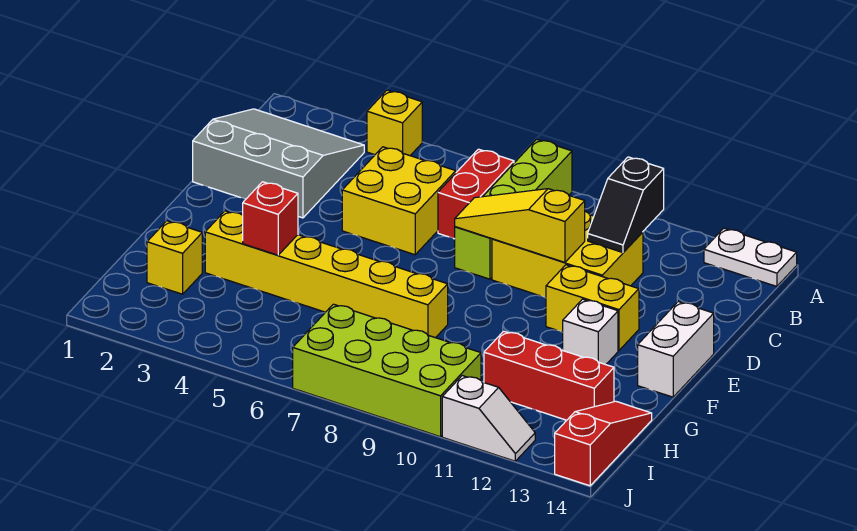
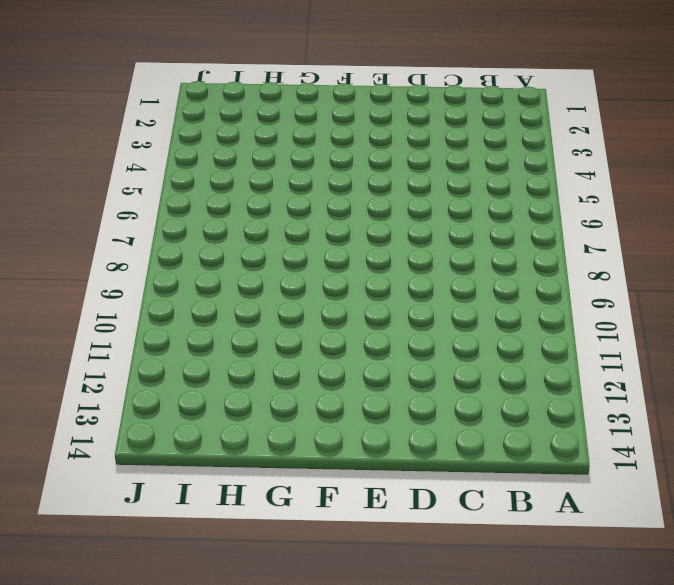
none -> yellow 1x1 brick [367,90,422,156]
none -> lime 1x4 brick [455,139,572,279]
none -> white 1x2 plate [704,228,797,286]

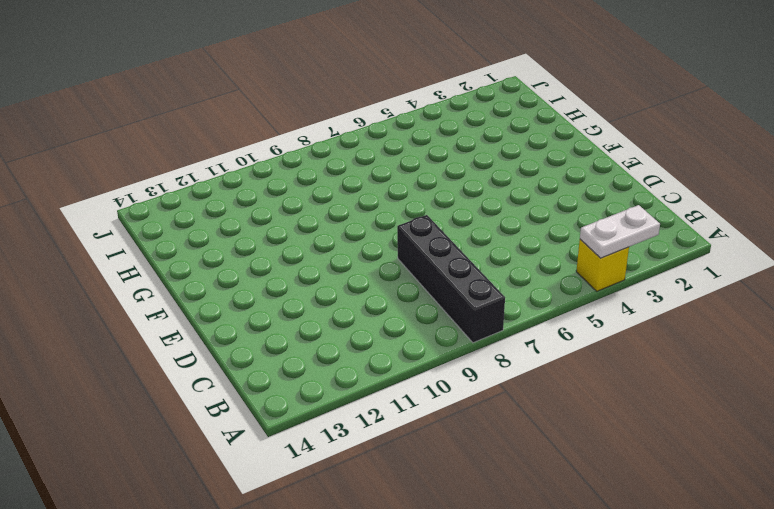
white 1x2 plate [580,205,660,258] -> white 1x2 plate moved to [704,228,797,286]
black 1x4 brick [397,215,505,343] -> lime 1x4 brick [455,139,572,279]
none -> grey 3x3 slope [193,109,364,218]
none -> red 1x2 brick [438,149,514,239]
none -> yellow 2x2 brick [342,147,456,255]

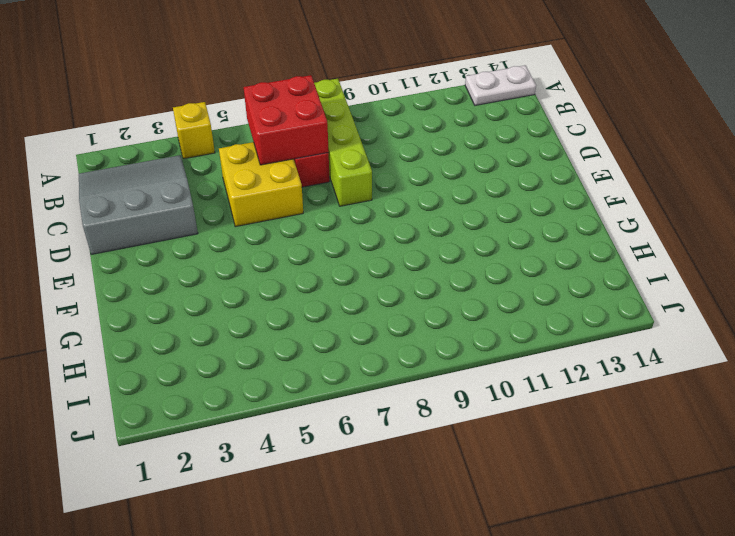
red 2x2 brick [244,75,329,165] -> none
none -> yellow 2x3 brick [492,211,643,298]
none -> yellow 1x2 brick [546,265,639,350]
none -> white 1x2 brick [638,302,714,397]

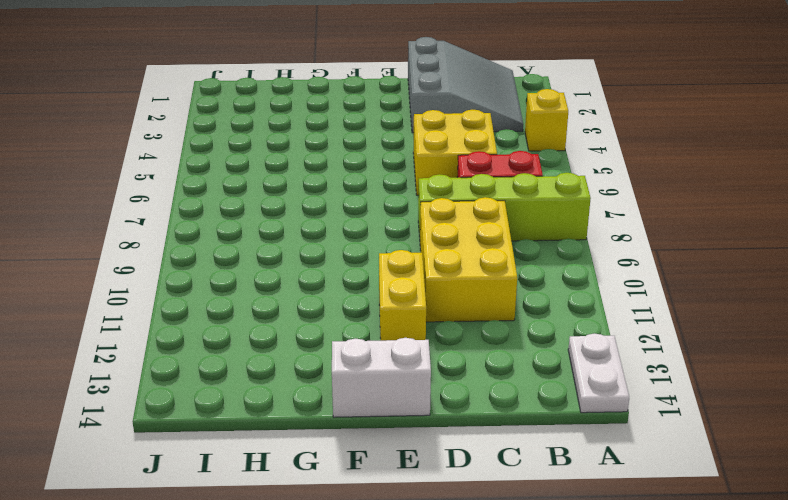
none -> white 1x1 brick [563,299,618,365]
none -> yellow 1x6 brick [205,211,448,338]
none -> yellow 1x1 brick [147,221,202,294]

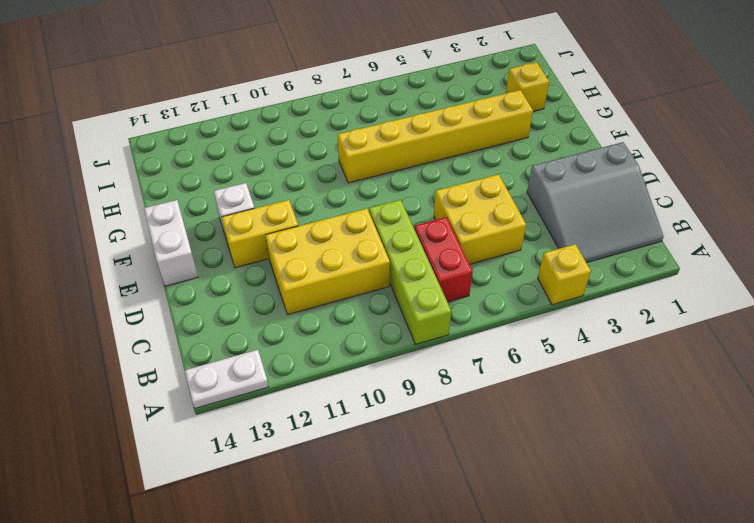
none -> red 1x3 brick [484,331,614,420]
none -> red 1x3 slope [555,401,652,486]
none -> lime 2x4 brick [293,304,481,437]

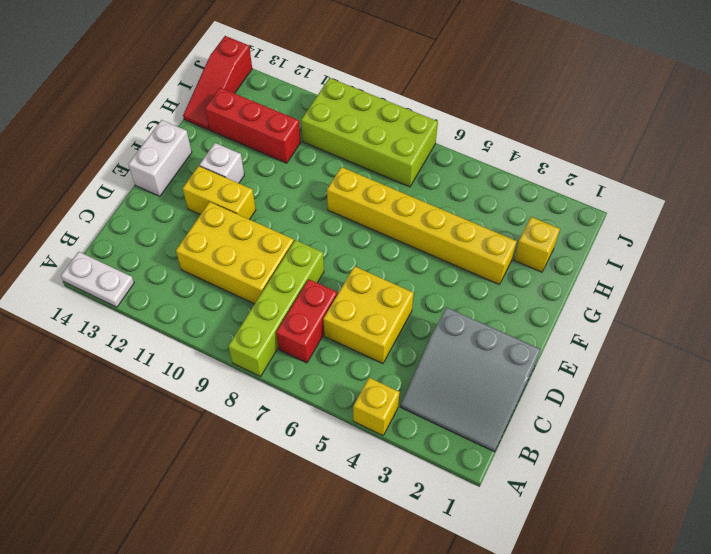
none -> white 1x2 slope [442,376,535,461]
none -> black 1x2 slope [588,157,664,252]
none -> yellow 1x3 slope [455,189,585,262]

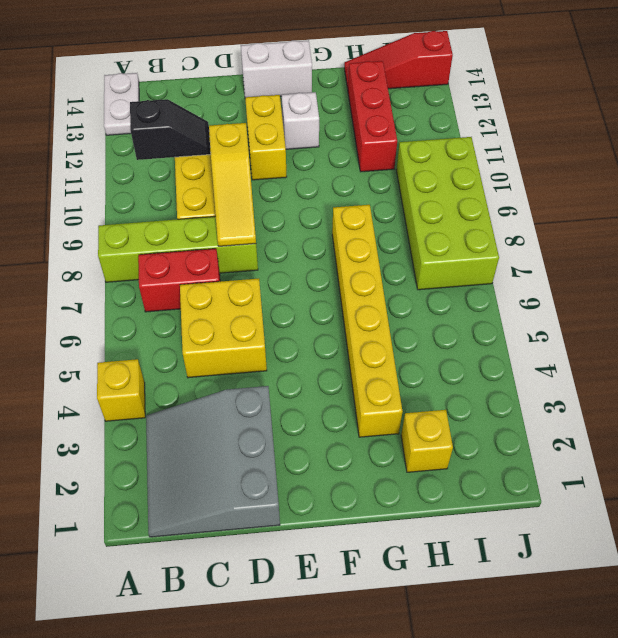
none -> white 1x2 slope [442,376,535,461]
none -> red 1x1 brick [243,182,298,255]

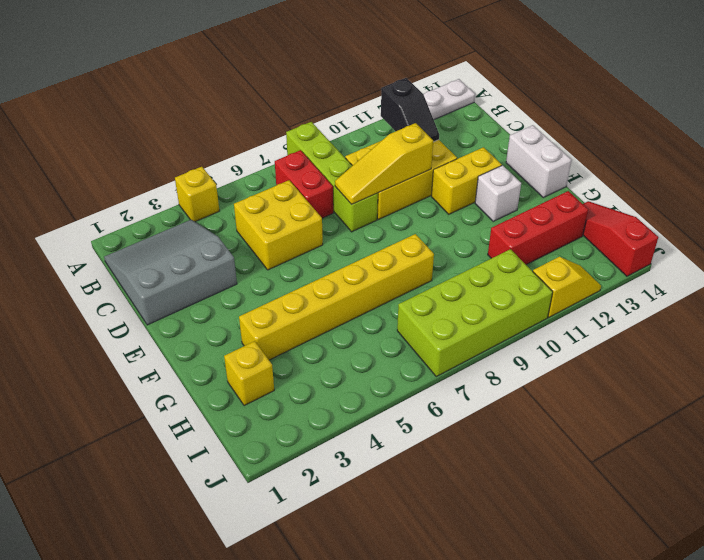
yellow 1x2 slope [533,257,601,317] -> white 1x2 slope [442,376,535,461]
none -> red 1x1 brick [243,182,298,255]

